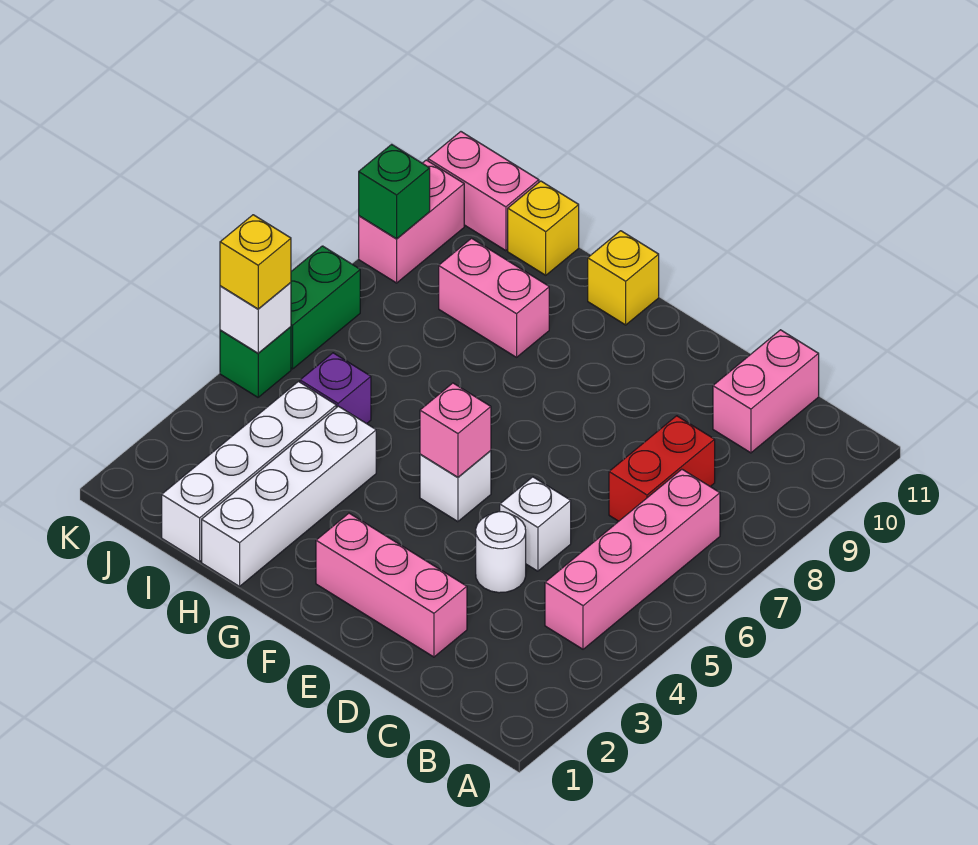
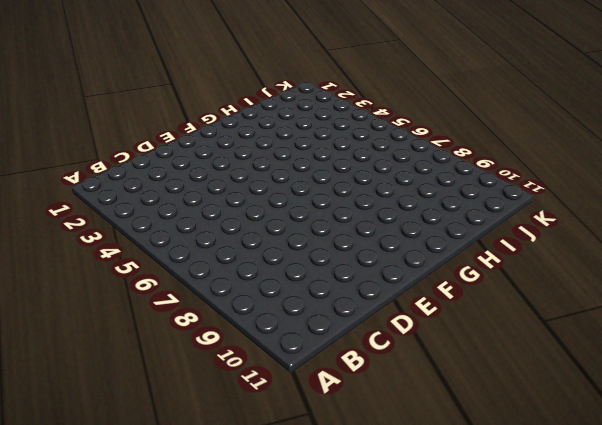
none -> pink 1x4 brick [545,469,720,649]
none -> red 1x2 brick [609,416,715,521]
none -> pink 1x2 brick [713,330,819,453]

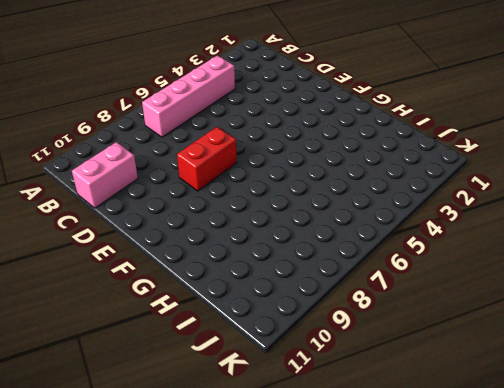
red 1x2 brick [177,127,236,191] -> red 1x2 brick moved to [609,416,715,521]
none -> pink 1x3 brick [316,513,467,657]
none -> white 1x1 round brick [476,512,526,593]
none -> white 1x1 brick [500,477,571,571]

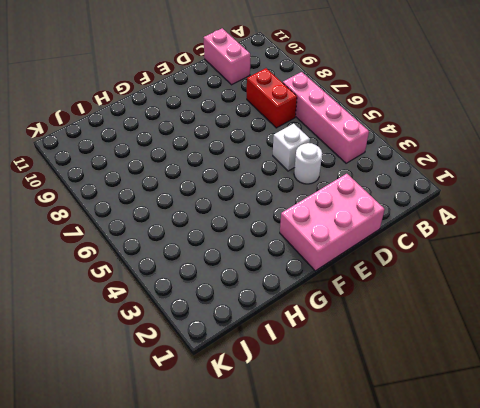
pink 2x3 brick [280,174,385,271] -> pink 1x3 brick [316,513,467,657]
none -> white 1x1 brick [420,451,491,522]
none -> yellow 1x1 brick [588,231,659,325]
none -> white 1x4 brick [202,406,376,586]

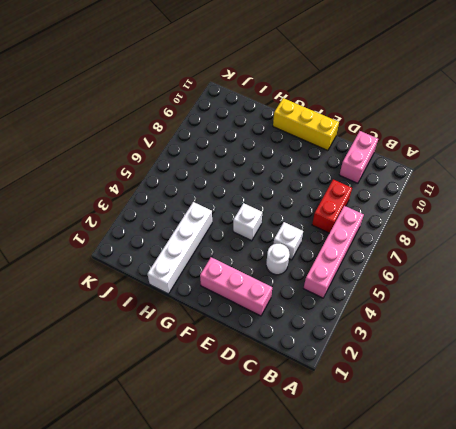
yellow 1x3 brick [273,98,339,151] -> yellow 1x1 brick [588,231,659,325]
none -> pink 1x2 brick [439,238,549,357]
none -> white 1x4 brick [162,382,336,562]
none -> purple 1x1 brick [300,353,371,424]

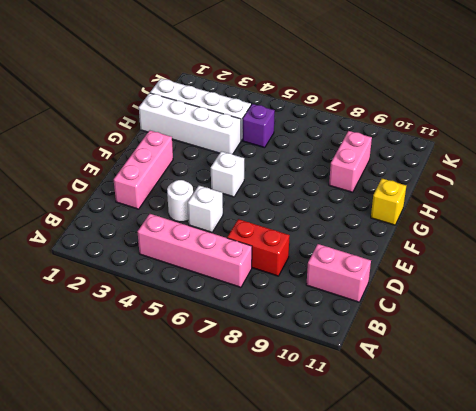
none -> yellow 1x1 brick [508,181,579,275]
none -> pink 1x2 brick [428,132,539,251]
none -> green 1x1 brick [220,327,291,397]

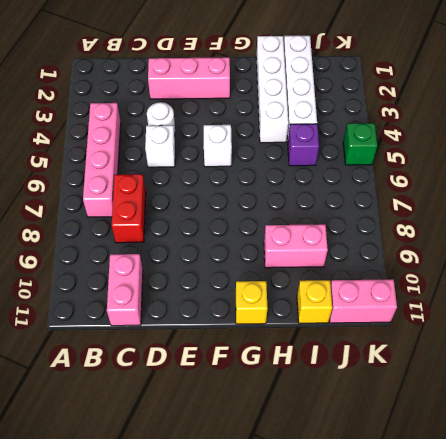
none -> green 1x2 brick [291,246,360,369]
none -> pink 1x2 brick [359,160,464,283]
none -> pink 1x1 brick [420,383,491,477]

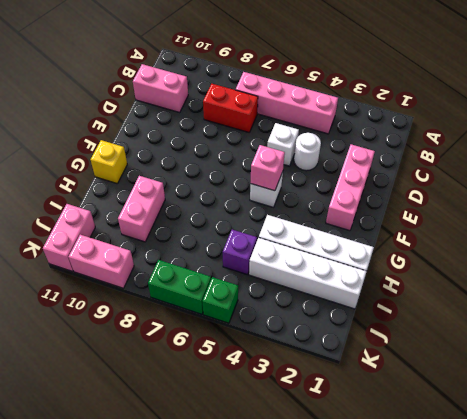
none -> yellow 1x1 brick [508,181,579,275]
none -> white 1x1 brick [220,283,291,353]
none -> green 1x1 brick [359,144,430,239]

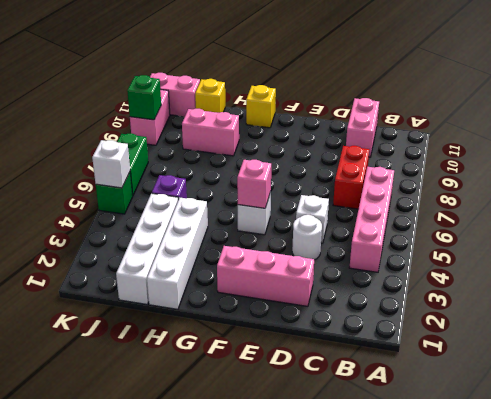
none -> yellow 1x1 brick [220,215,291,309]

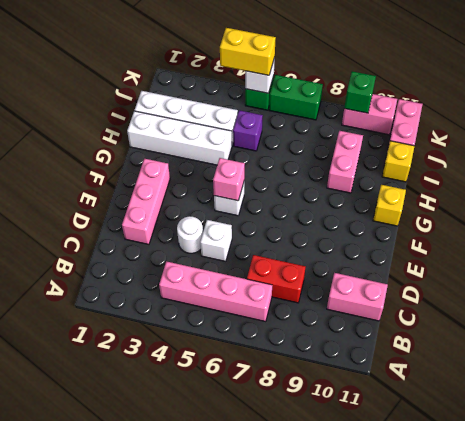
yellow 1x2 brick [220,28,276,75] -> yellow 1x1 brick [220,215,291,309]

